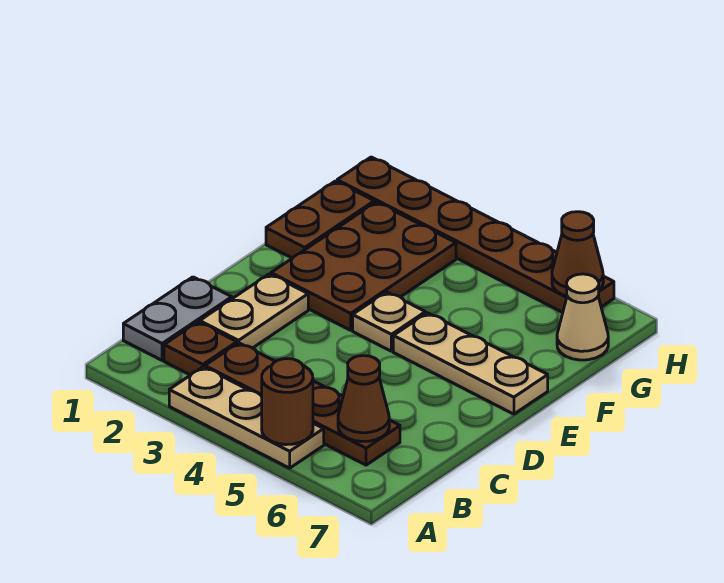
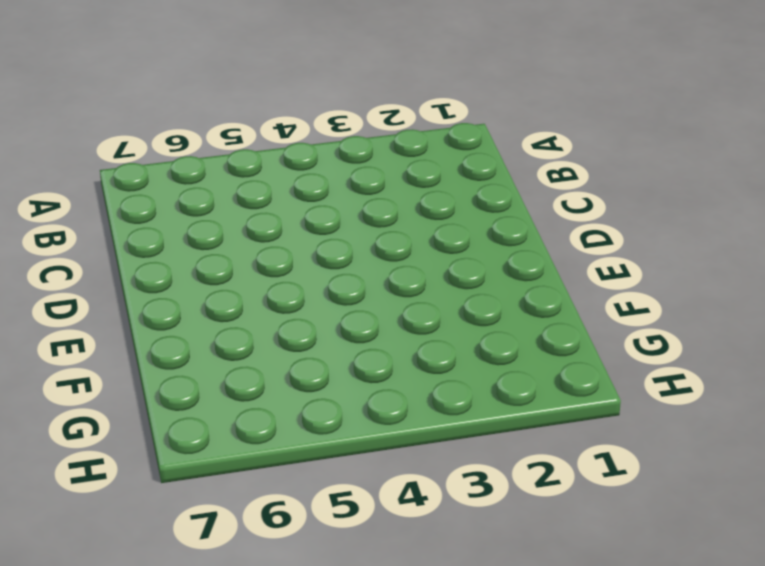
none -> tan 1x3 plate [169,367,324,468]
none -> grey 1x2 plate [123,277,232,360]
none -> brown 1x1 plate [164,322,237,375]

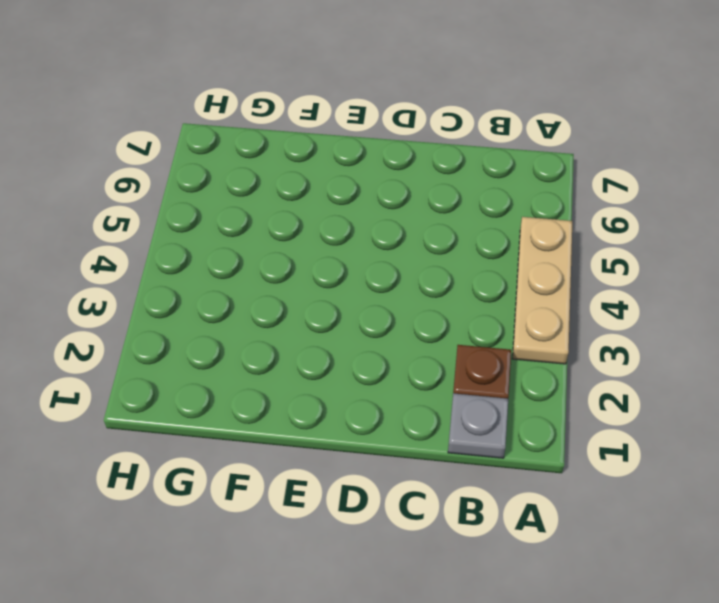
grey 1x1 plate [448,393,508,458] -> grey 1x2 plate [123,277,232,360]
none -> brown 1x4 plate [205,343,400,465]
none -> tan 1x2 plate [200,274,308,348]
none -> brown 2x3 plate [271,202,456,330]

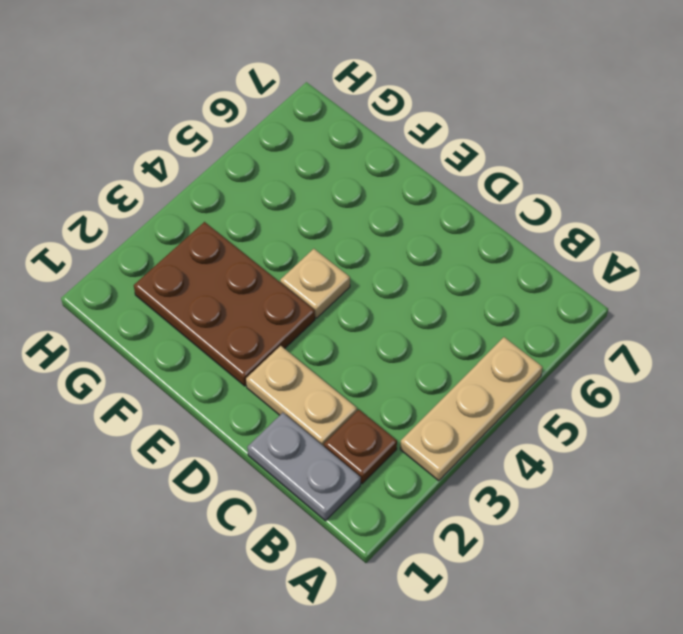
none -> brown 1x4 plate [205,343,400,465]
none -> tan 1x3 plate [393,313,548,414]
none -> brown 1x2 plate [266,181,374,258]

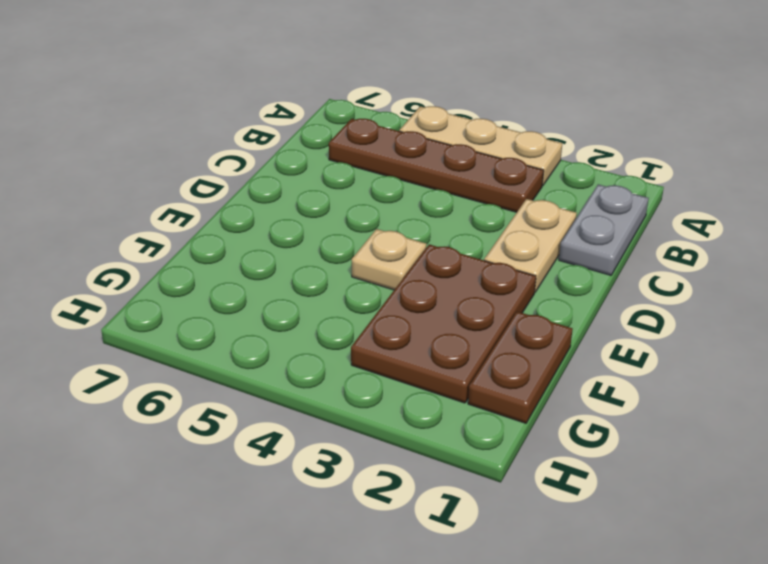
none -> brown 1x1 plate [164,322,237,375]
none -> tan 1x3 plate [393,313,548,414]
none -> tan 1x1 cone [557,274,608,360]

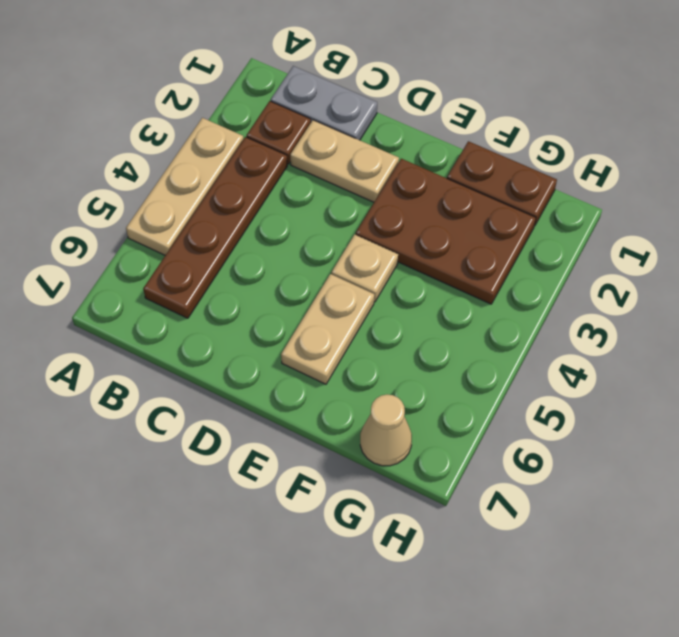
tan 1x2 plate [281,274,374,384] -> tan 1x3 plate [393,313,548,414]
none -> brown 1x6 plate [337,157,614,312]
none -> brown 1x1 round brick [262,359,313,445]
none -> brown 1x1 cone [338,356,389,442]

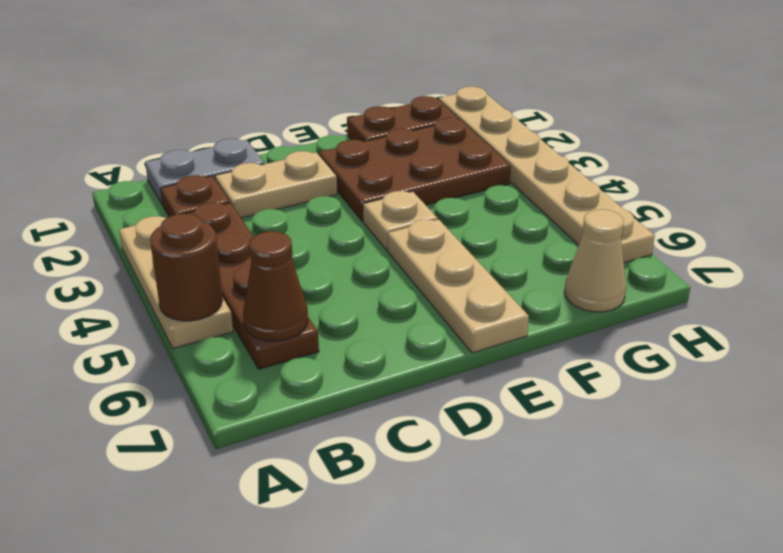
tan 1x6 plate [439,87,655,263] -> brown 1x6 plate [337,157,614,312]
none -> brown 1x1 cone [552,212,603,296]

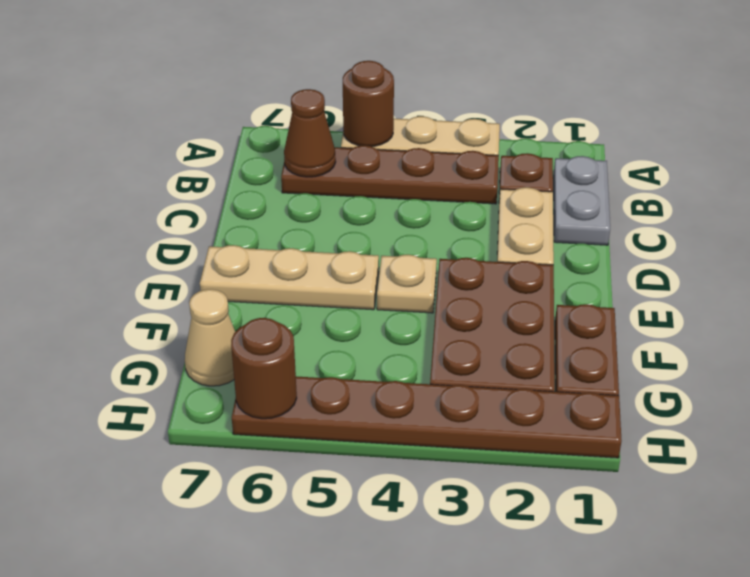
brown 1x1 round brick [231,318,297,419] -> brown 1x1 cone [552,212,603,296]

